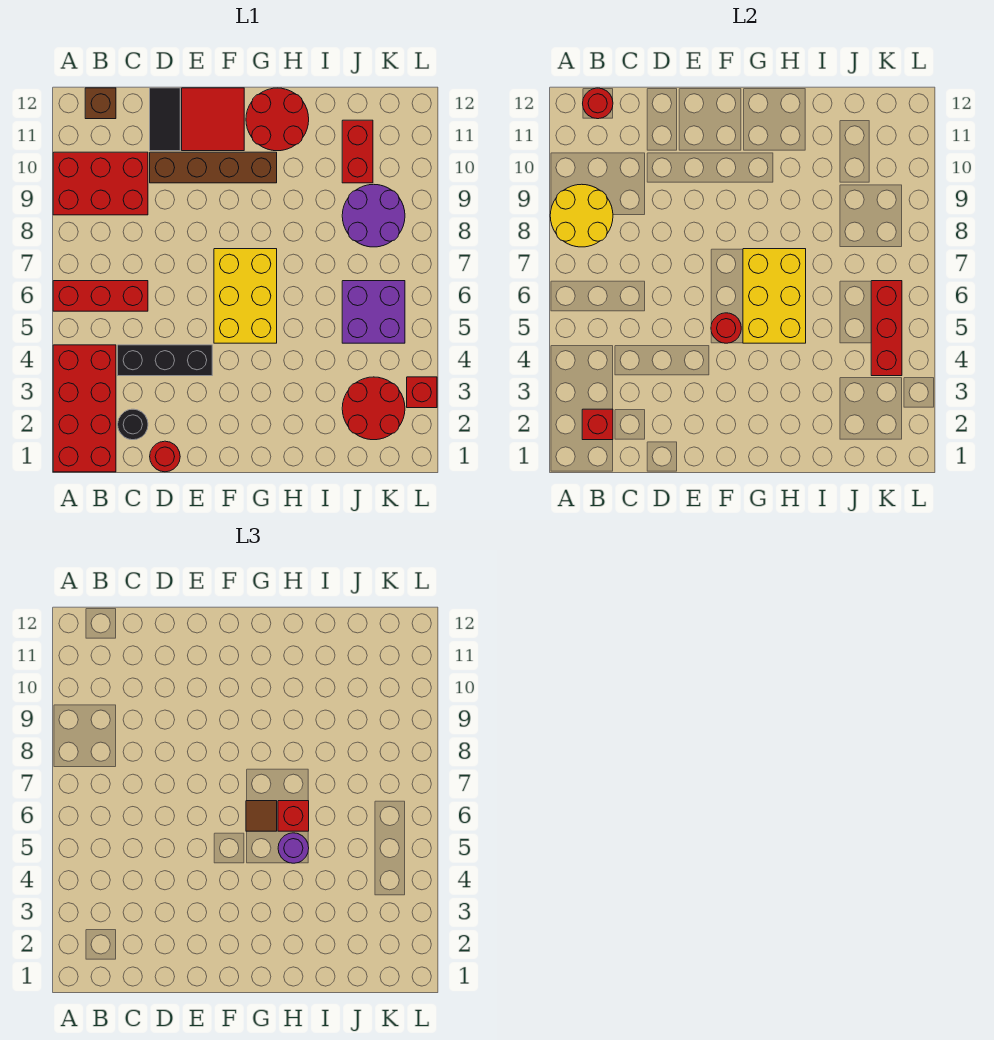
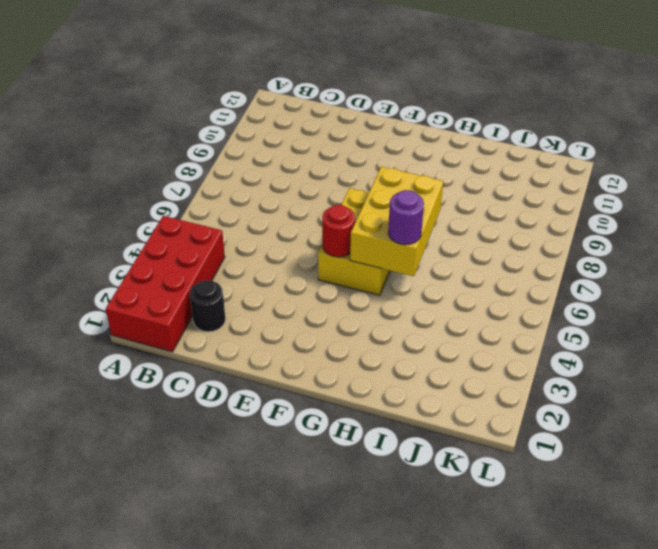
none -> red 1x3 brick [53,281,148,311]
none -> red 2x3 brick [53,152,148,215]
none -> brown 1x1 brick [85,88,116,119]

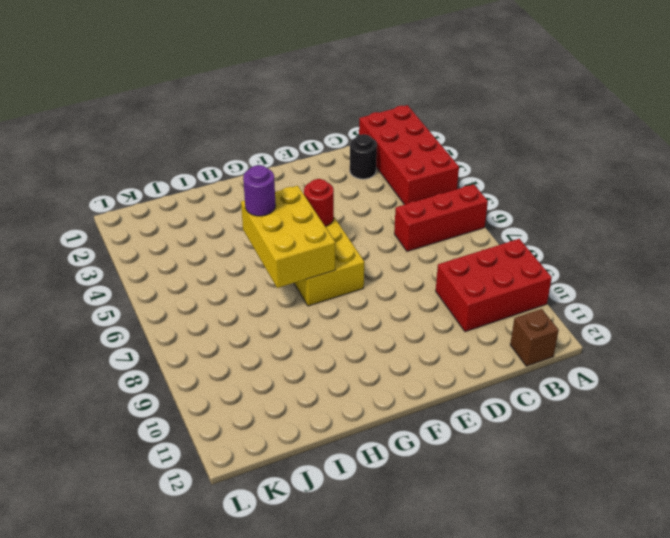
none -> black 1x3 brick [118,345,212,376]
none -> red 1x1 round brick [150,441,180,472]
none -> brown 1x4 brick [150,152,277,183]

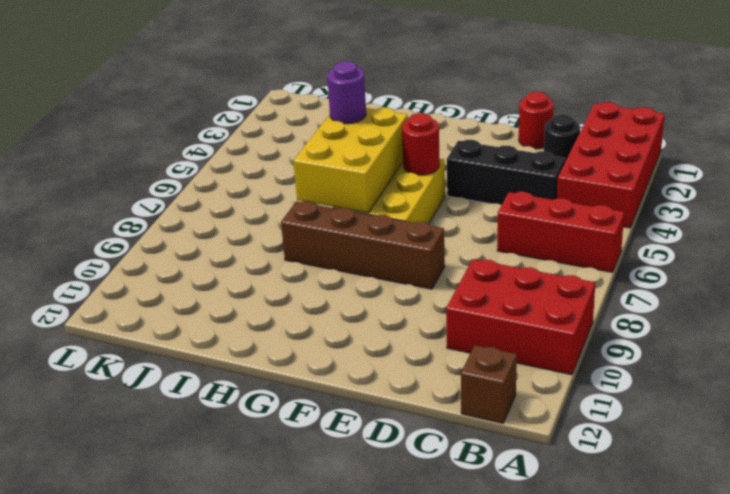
brown 1x4 brick [281,201,445,289] -> brown 1x4 brick moved to [150,152,277,183]
none -> black 1x2 tile [150,88,180,151]
none -> red 2x2 tile [182,88,244,151]
none -> red 2x2 round brick [246,88,309,151]

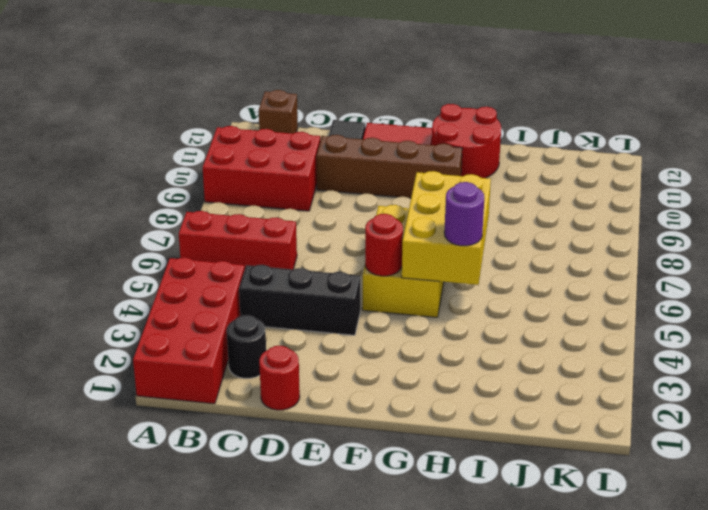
none -> red 2x2 round brick [342,377,405,440]
none -> purple 2x2 brick [342,281,405,343]
none -> purple 2x2 round brick [342,184,405,247]

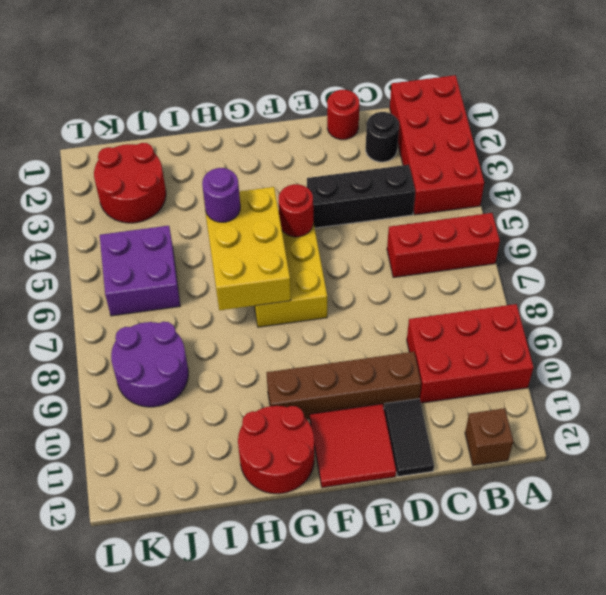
none -> red 1x2 brick [342,120,373,183]
none -> red 1x1 brick [407,377,437,408]
none -> yellow 2x2 round brick [550,184,613,247]

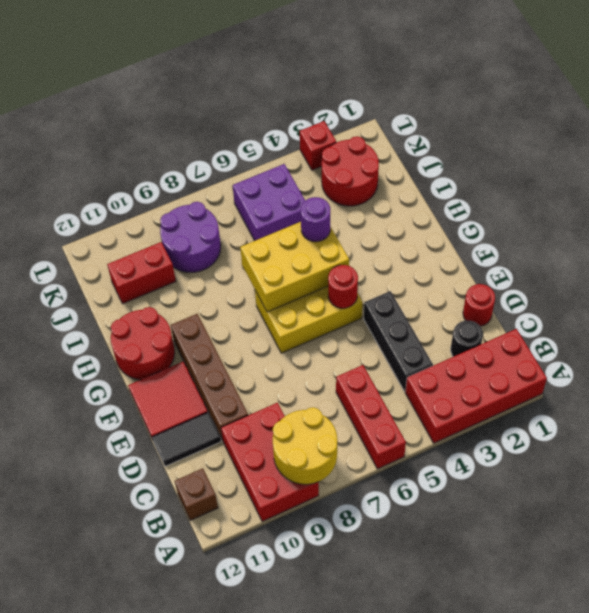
none -> red 1x1 brick [582,409,613,440]
none -> red 1x1 round brick [583,88,613,119]
none -> red 1x3 brick [871,281,902,376]

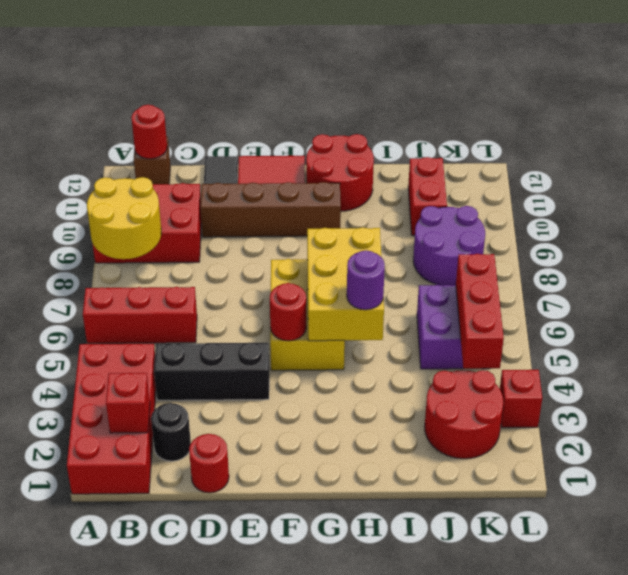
none -> brown 1x1 tile [246,801,277,831]
none -> red 1x1 brick [278,801,309,831]

